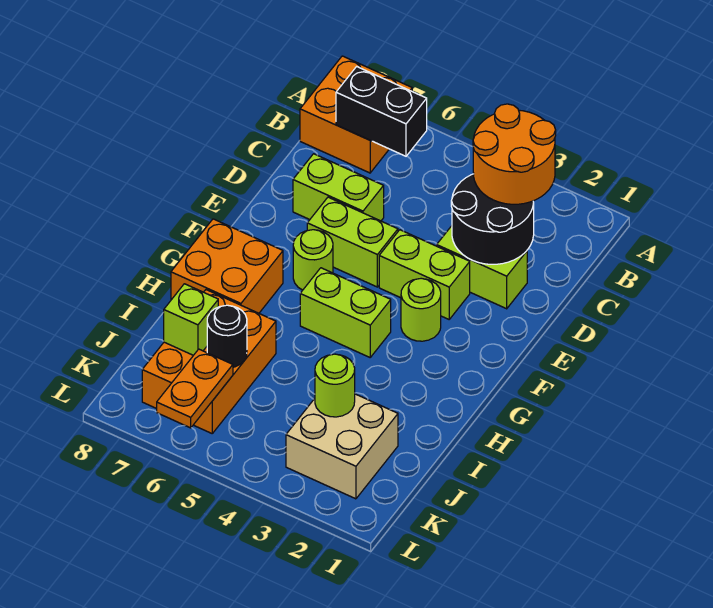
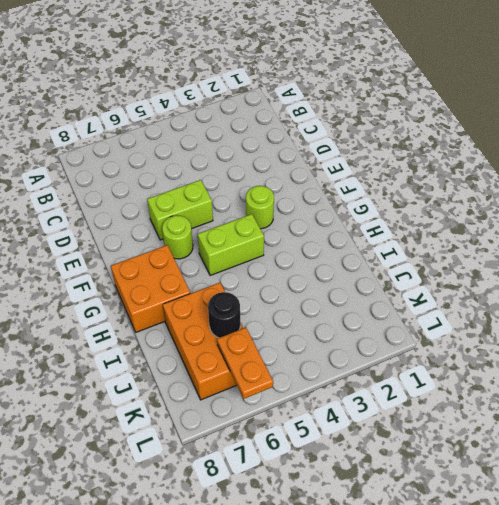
none -> orange 2x2 brick [300,56,412,173]
none -> lime 1x2 brick [437,226,527,309]
none -> lime 1x2 brick [293,154,384,221]

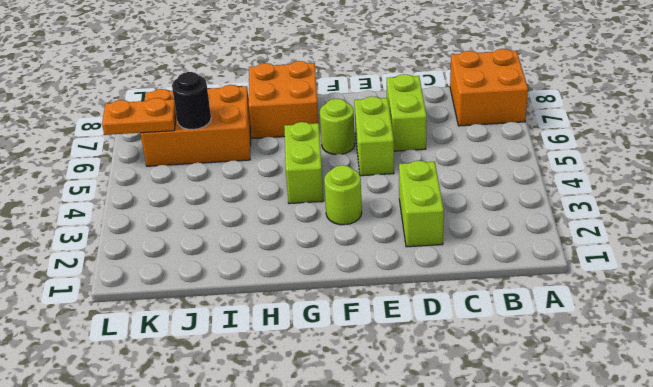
none -> lime 1x2 brick [379,230,470,319]
none -> tan 2x2 brick [286,394,398,499]
none -> black 1x2 brick [336,67,427,156]

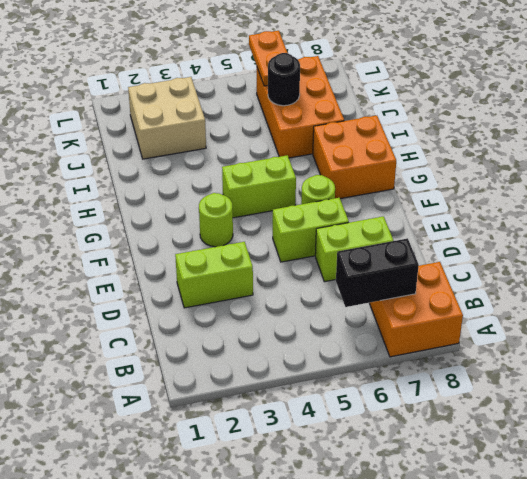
none -> lime 1x2 brick [379,230,470,319]
none -> black 2x2 round brick [451,174,534,264]
none -> lime 1x1 round brick [315,354,355,417]

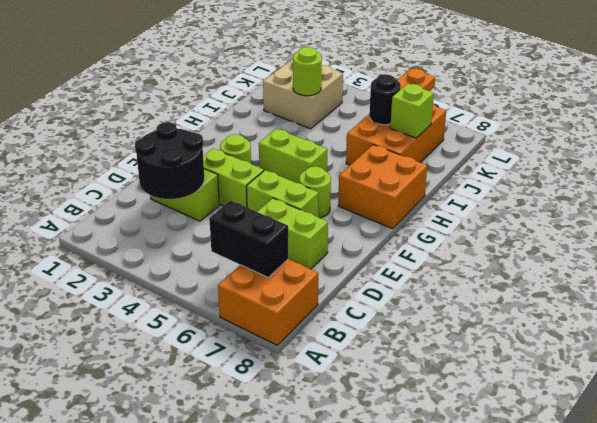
none -> orange 2x2 round brick [473,104,556,204]

